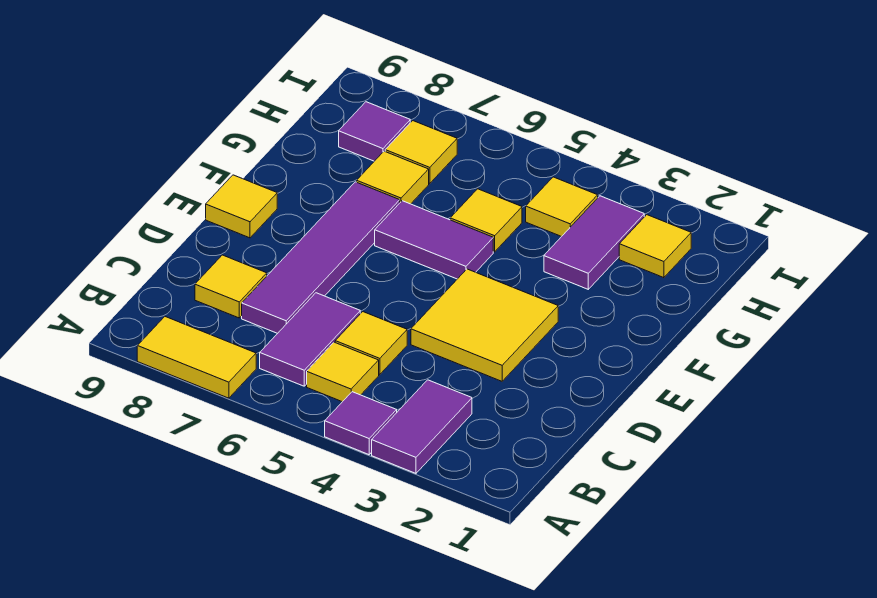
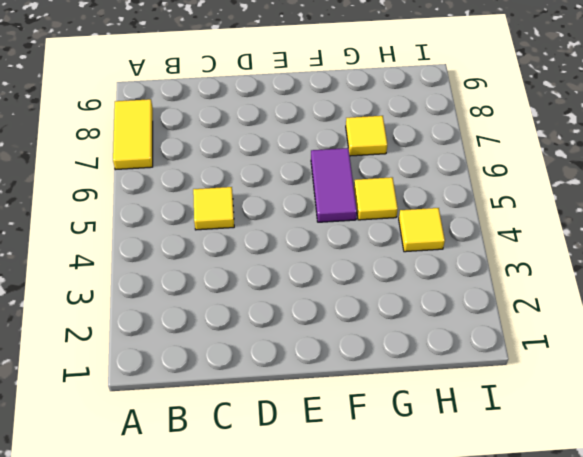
none -> purple 1x2 tile [372,380,472,473]
none -> purple 1x1 tile [325,392,397,455]
none -> yellow 1x1 tile [307,342,379,402]

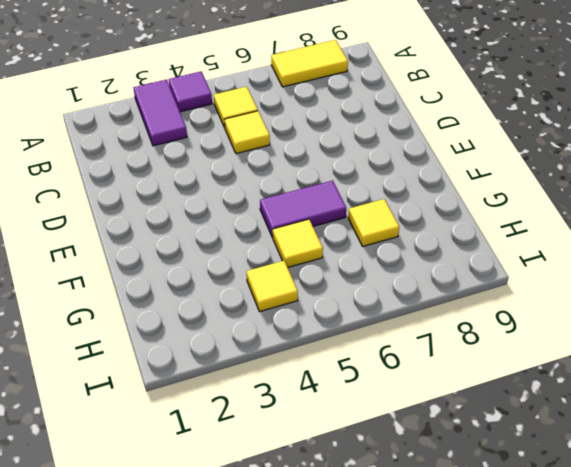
none -> purple 1x2 tile [260,293,360,386]
none -> purple 1x4 tile [242,182,400,333]
none -> yellow 1x1 tile [195,255,267,318]

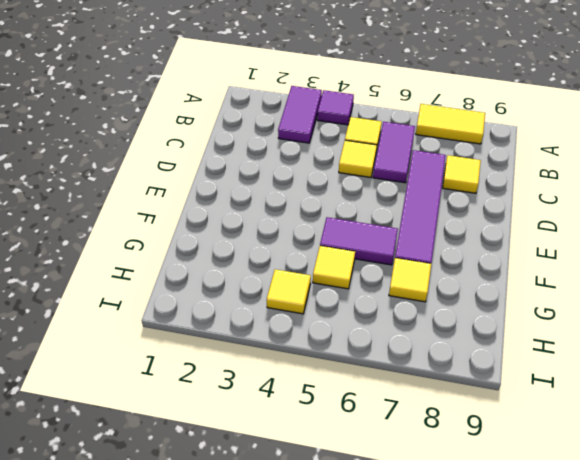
none -> yellow 2x2 tile [411,269,558,381]
none -> yellow 1x1 tile [206,175,277,238]
none -> purple 1x2 tile [544,196,644,289]

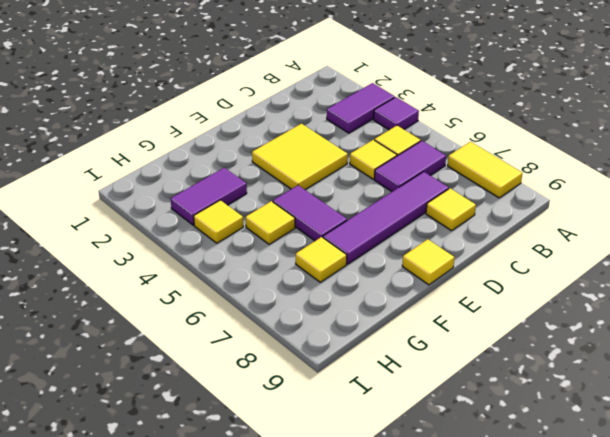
none -> yellow 1x1 tile [619,215,691,278]
none -> yellow 1x1 tile [385,121,457,183]
none -> purple 1x1 tile [339,102,410,161]

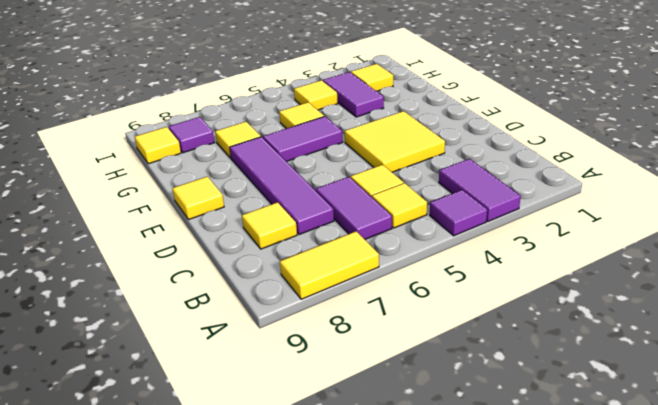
yellow 1x1 tile [135,127,181,164] -> yellow 1x1 tile moved to [385,121,457,183]

